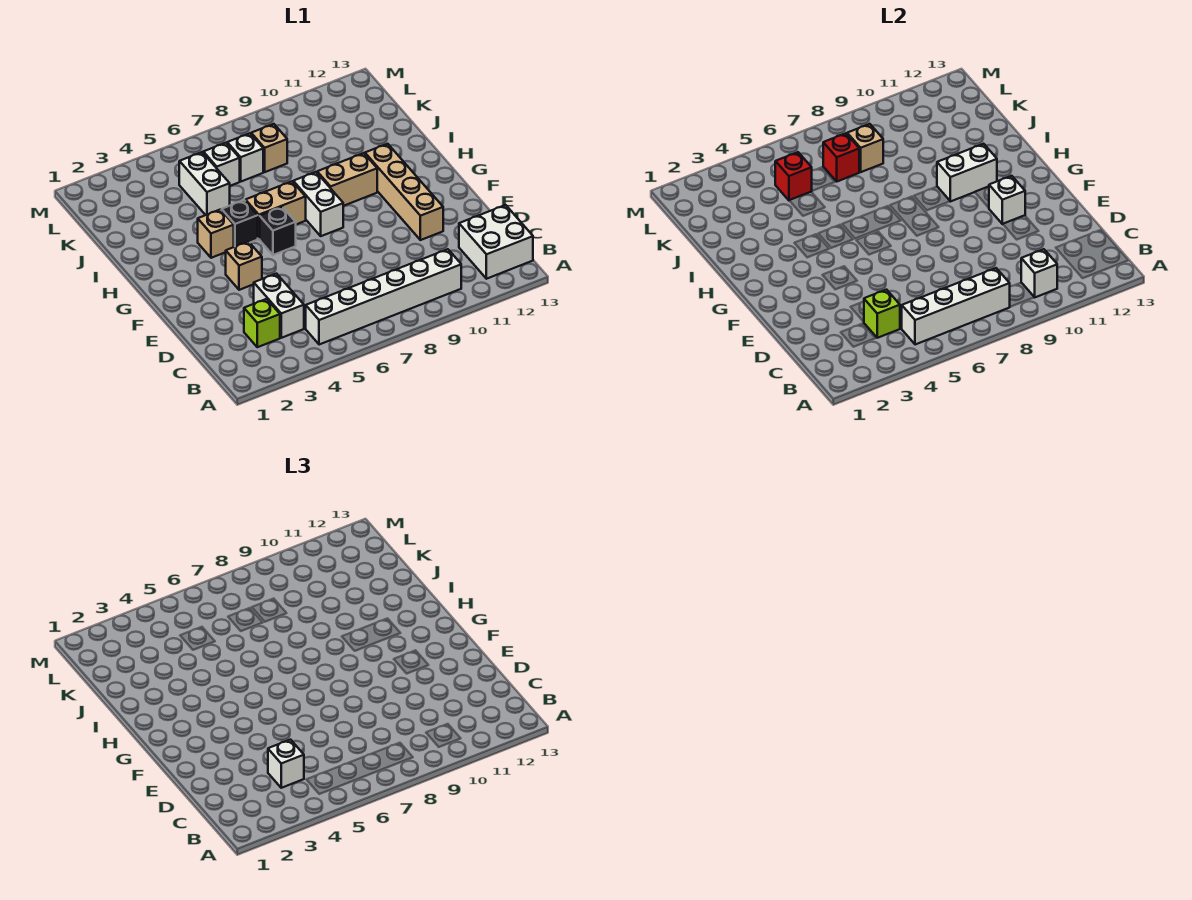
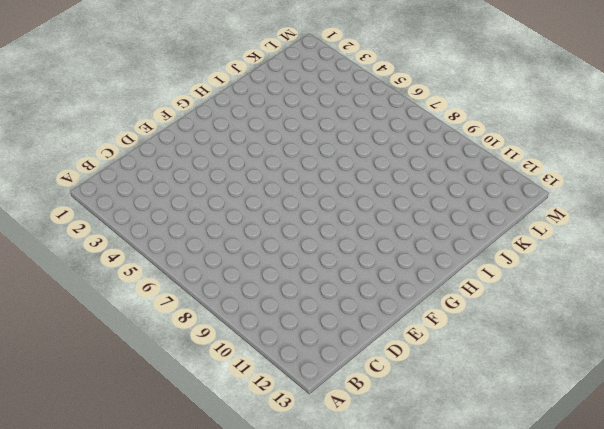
none -> white 1x6 brick [306,249,461,345]
none -> white 2x2 brick [459,205,533,279]
none -> lime 1x1 brick [244,299,280,347]

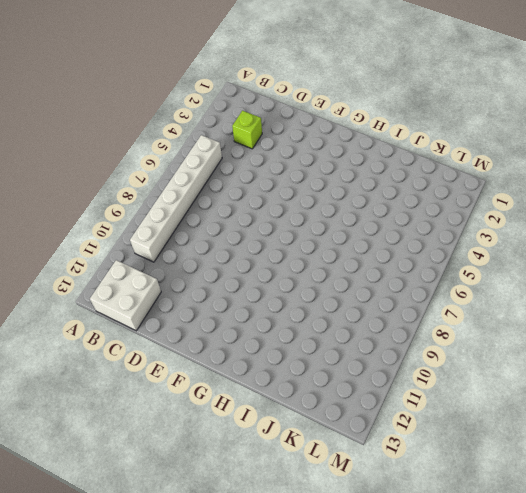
none -> white 1x2 brick [254,274,304,338]
none -> tan 1x4 brick [365,144,443,240]
none -> tan 1x1 brick [226,242,262,290]

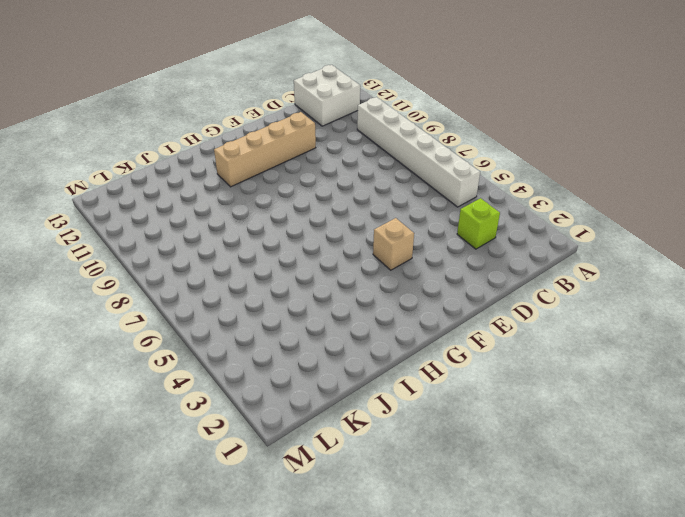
none -> white 1x2 brick [254,274,304,338]
none -> black 1x1 brick [260,207,296,255]
none -> white 1x2 brick [293,172,343,236]

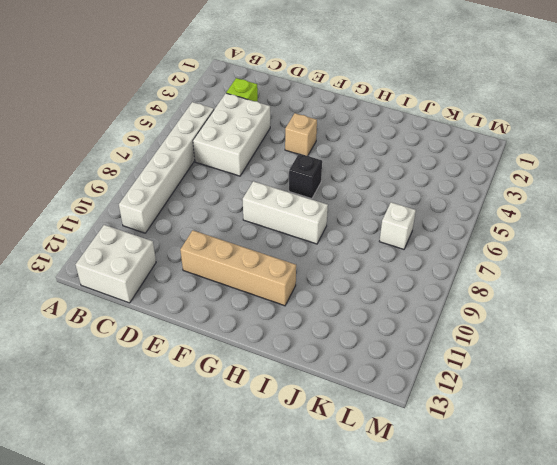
white 2x3 brick [193,93,270,176] -> white 1x2 brick [254,274,304,338]
white 1x3 brick [243,181,328,244] -> white 1x2 brick [293,172,343,236]
none -> tan 1x1 brick [198,210,234,258]
none -> black 1x1 brick [222,200,258,247]
none -> tan 1x2 brick [245,181,306,239]

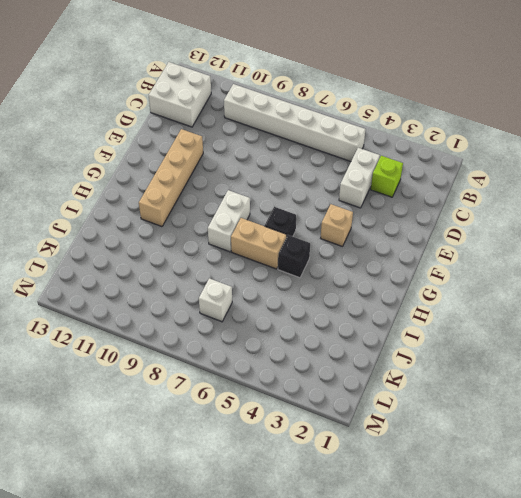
none -> tan 1x1 brick [198,210,234,258]
none -> tan 1x2 brick [317,153,377,206]
none -> white 1x2 brick [179,152,230,215]

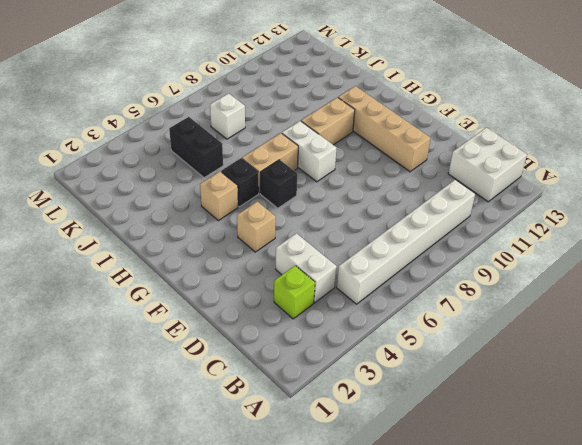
black 1x2 brick [169,117,223,178] -> white 1x2 brick [179,152,230,215]
none -> white 1x1 brick [203,143,240,186]
none -> tan 1x1 brick [251,124,287,172]
none -> white 1x4 brick [902,268,1010,345]

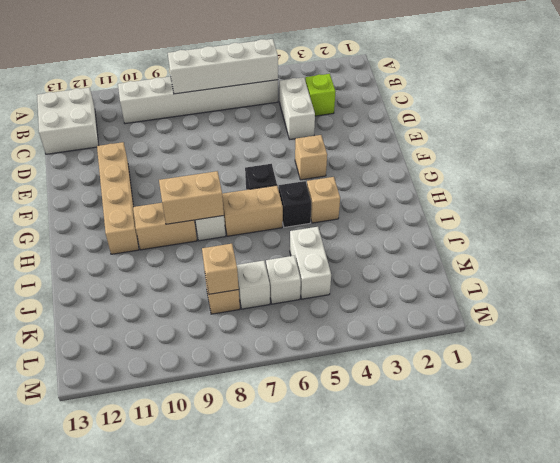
tan 1x2 brick [159,171,224,224] -> none
none -> white 1x1 brick [1021,249,1057,297]
none -> lime 1x1 brick [864,290,900,338]
none -> white 1x1 brick [989,176,1025,224]

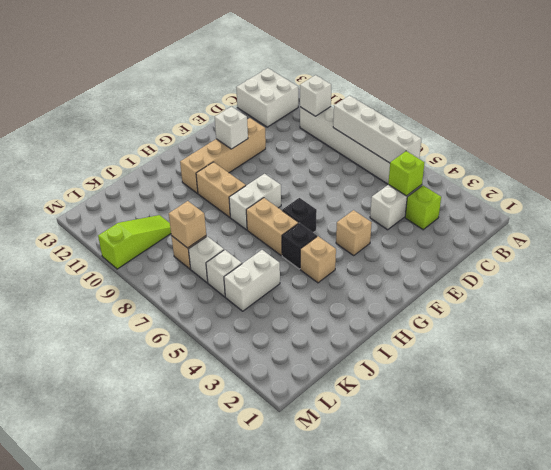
lime 1x3 slope [98,215,171,269] -> none
none -> white 1x2 brick [937,144,997,202]
none -> red 1x1 brick [775,152,812,200]
none -> red 1x1 brick [823,133,859,181]

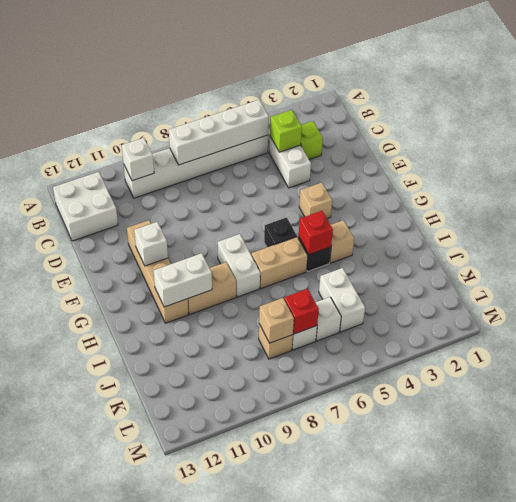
red 1x1 brick [299,211,333,255] -> red 1x1 brick moved to [775,152,812,200]
none -> white 1x1 brick [268,740,304,788]

